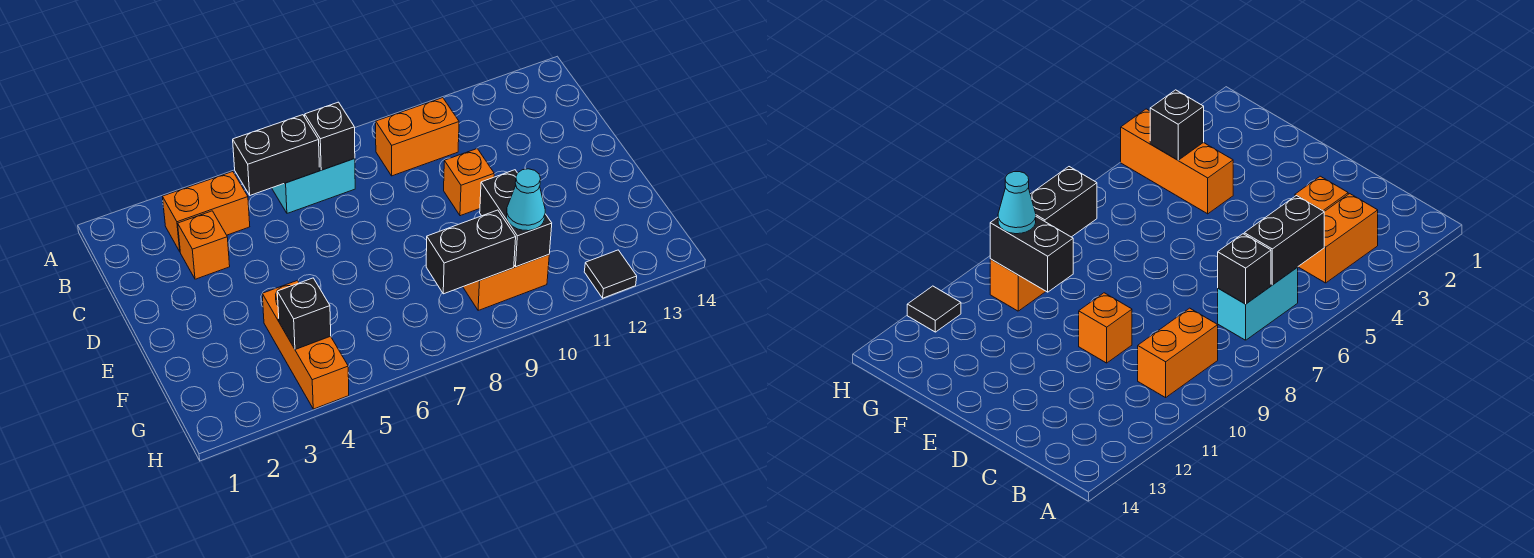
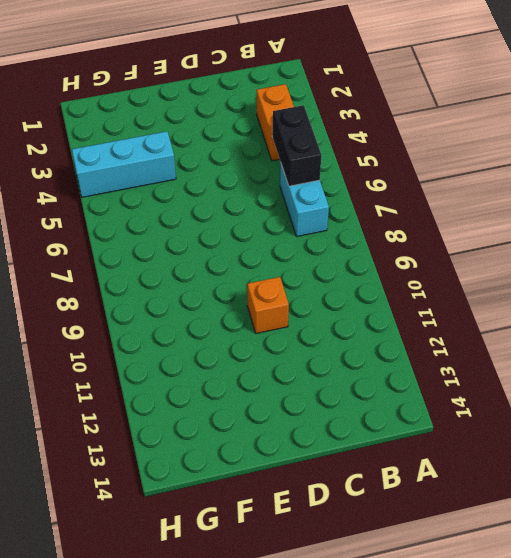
cyan 1x3 brick [72,131,176,197] -> orange 1x3 brick [262,281,349,409]
none -> orange 1x2 brick [376,98,459,176]
none -> orange 1x1 brick [178,211,230,279]
none -> orange 1x2 brick [463,255,549,311]

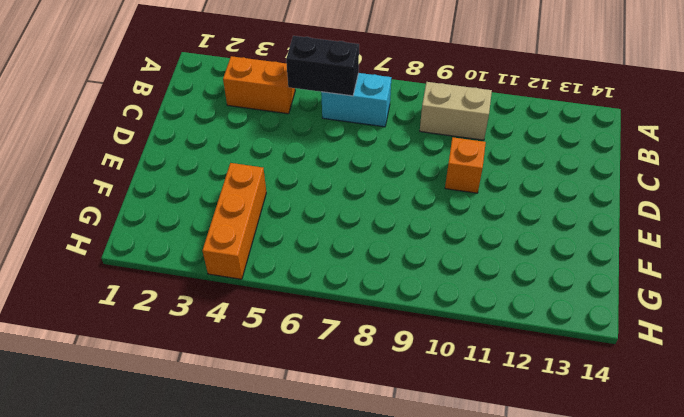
tan 1x2 brick [420,82,492,140] -> orange 1x2 brick [376,98,459,176]
none -> orange 1x1 brick [178,211,230,279]
none -> orange 1x2 brick [463,255,549,311]
none -> black 1x1 tile [584,250,637,298]

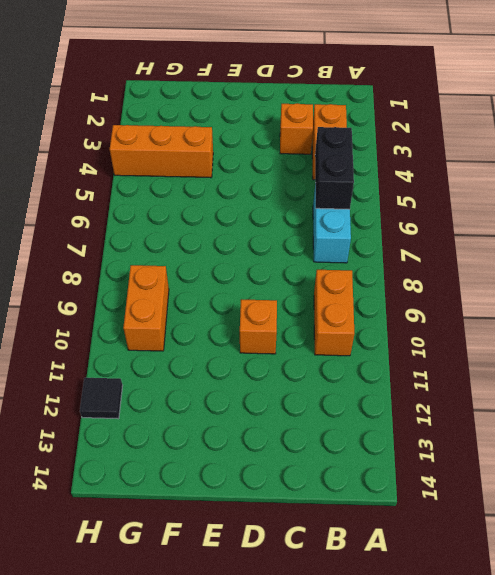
none -> black 1x1 brick [305,102,355,170]
none -> black 1x2 brick [480,170,552,267]
none -> black 1x1 brick [277,278,331,350]

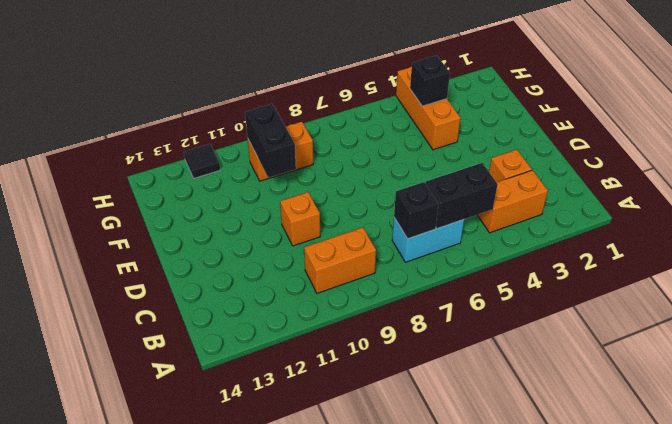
none -> black 1x2 brick [426,210,516,294]
none -> cyan 1x1 cone [507,169,545,231]

